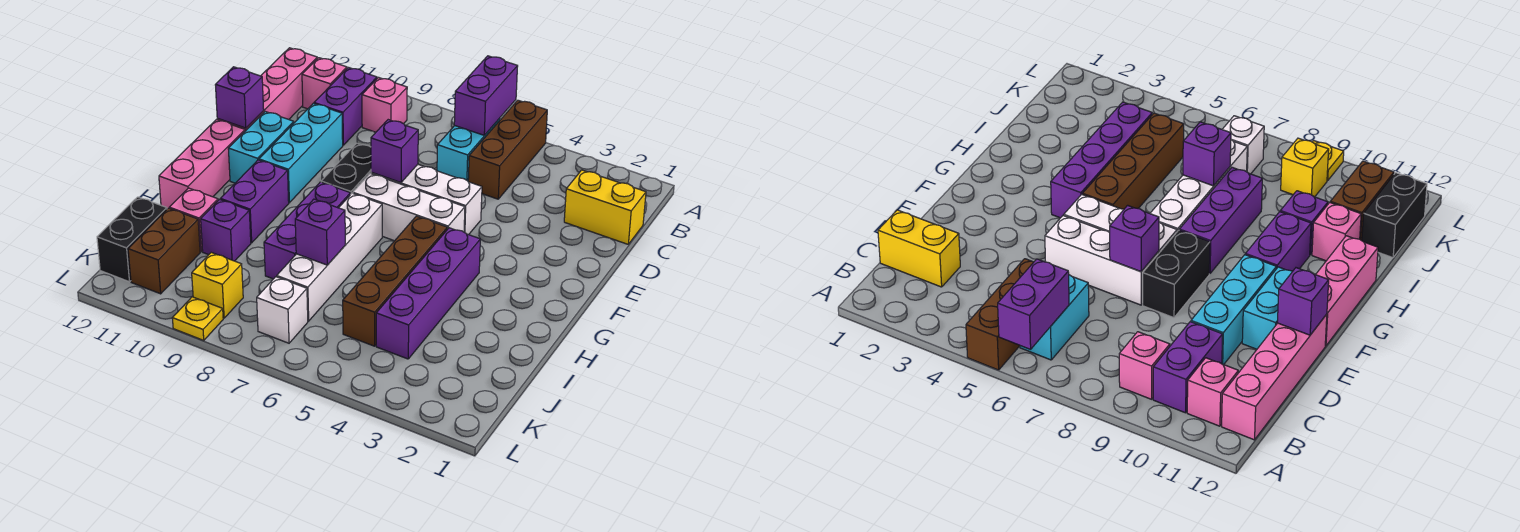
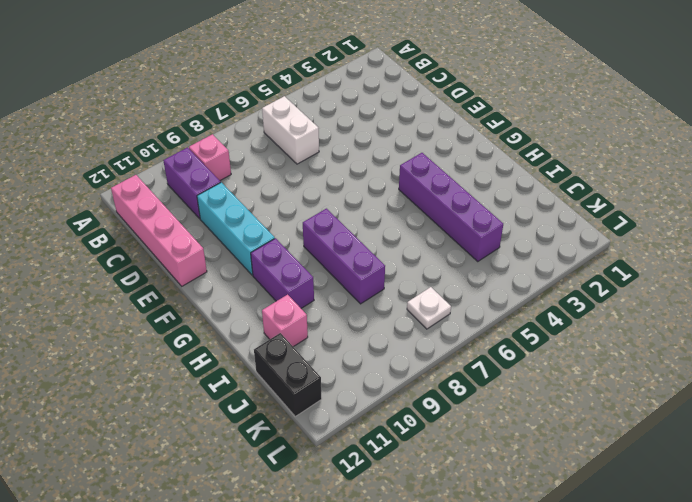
white 1x2 brick [262,96,319,164] -> cyan 1x2 brick [437,118,500,181]
white 1x1 plate [407,287,451,329] -> white 1x1 brick [257,277,308,343]
none -> brown 1x3 brick [468,100,547,199]
none -> pink 1x1 brick [302,58,347,109]
none -> yellow 1x2 brick [564,170,646,244]

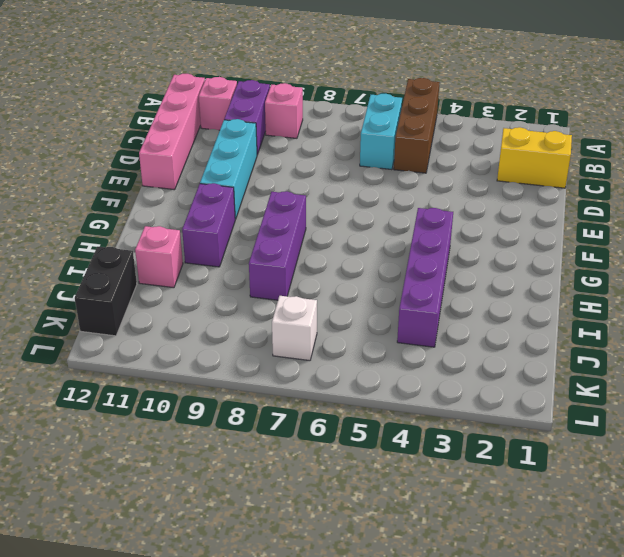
none -> white 1x3 brick [371,164,482,235]
none -> black 1x2 brick [321,143,371,195]
none -> cyan 1x2 brick [228,112,294,183]

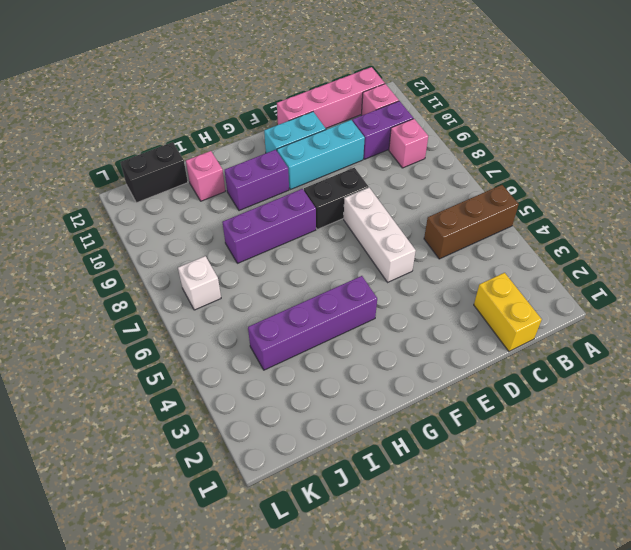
none -> cyan 1x2 brick [437,118,500,181]
none -> white 1x3 brick [353,174,465,241]
none -> pink 1x3 brick [159,120,245,209]

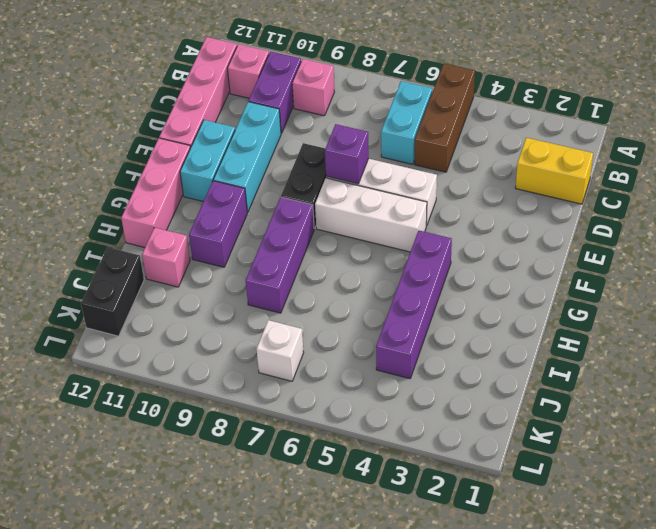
none -> brown 1x4 brick [343,216,447,346]
none -> white 1x4 brick [277,193,382,321]
none -> purple 1x1 brick [201,199,251,261]

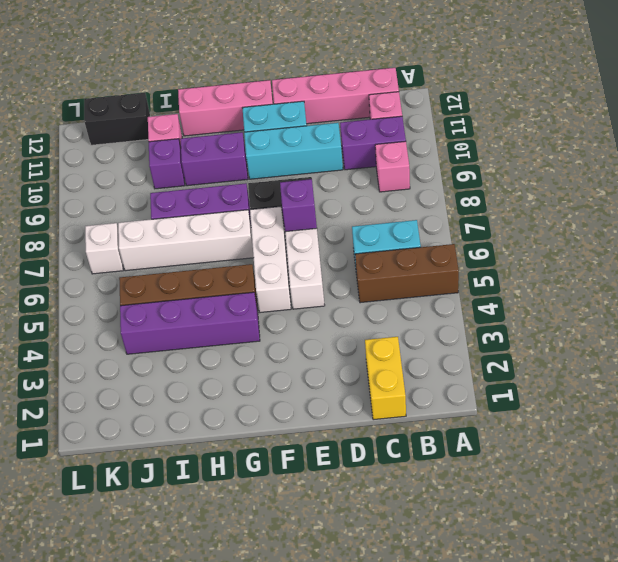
none -> brown 1x2 brick [128,208,200,294]
none -> yellow 1x1 brick [192,253,243,318]
none -> yellow 1x1 plate [172,297,223,340]

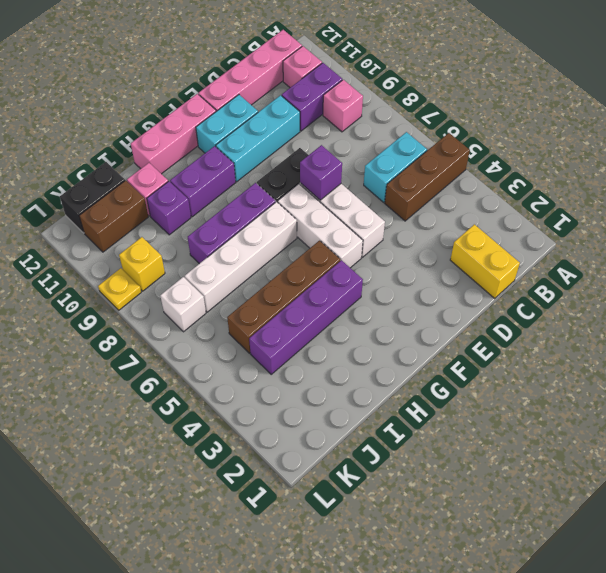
none -> purple 1x2 brick [454,56,518,135]
none -> purple 1x1 brick [215,67,264,128]
none -> purple 1x1 brick [295,199,345,265]

